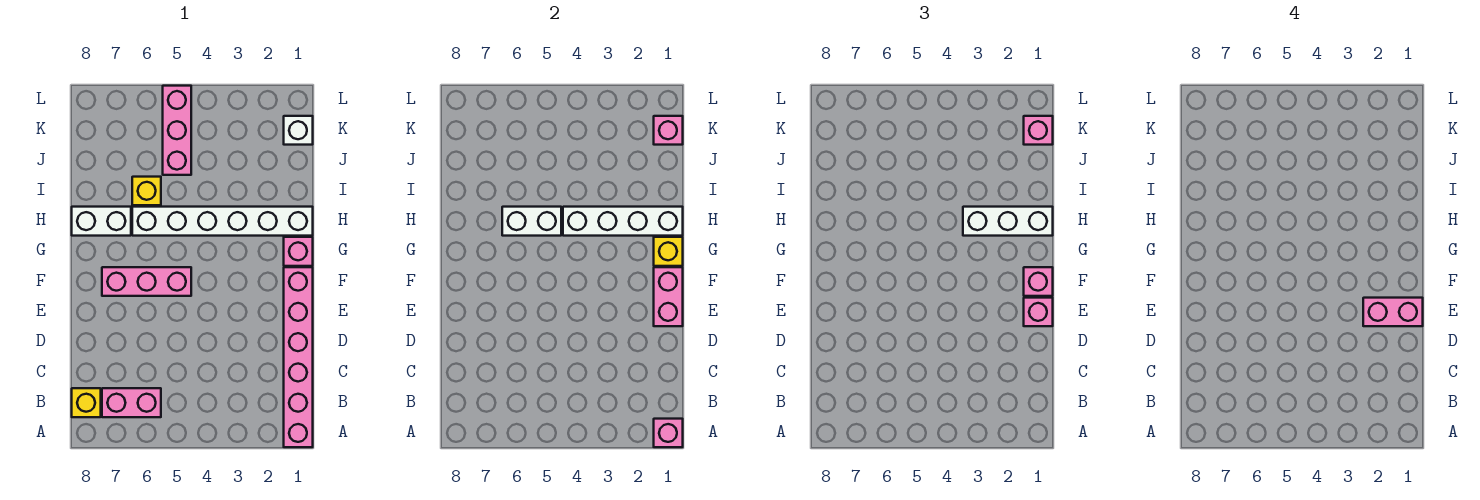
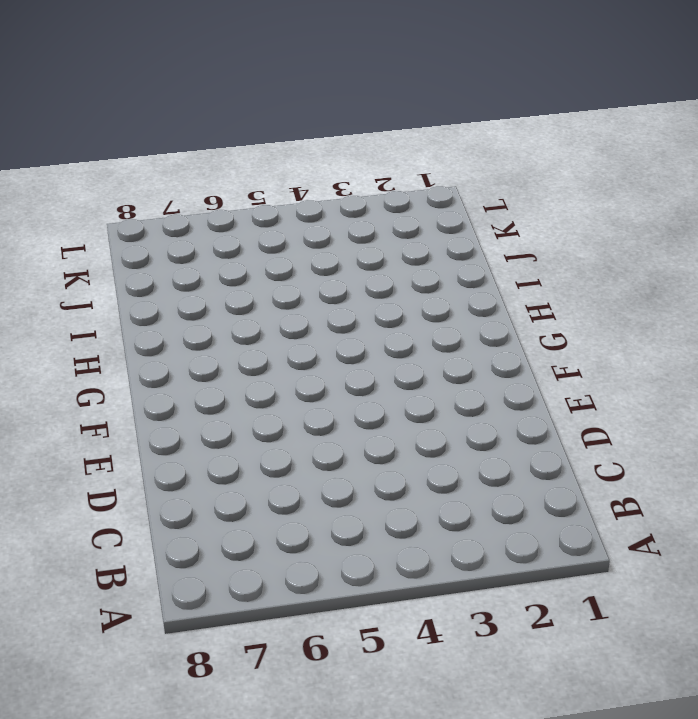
none -> pink 1x6 brick [284,267,313,447]
none -> pink 1x2 brick [102,388,161,417]
none -> yellow 1x1 brick [72,388,101,417]

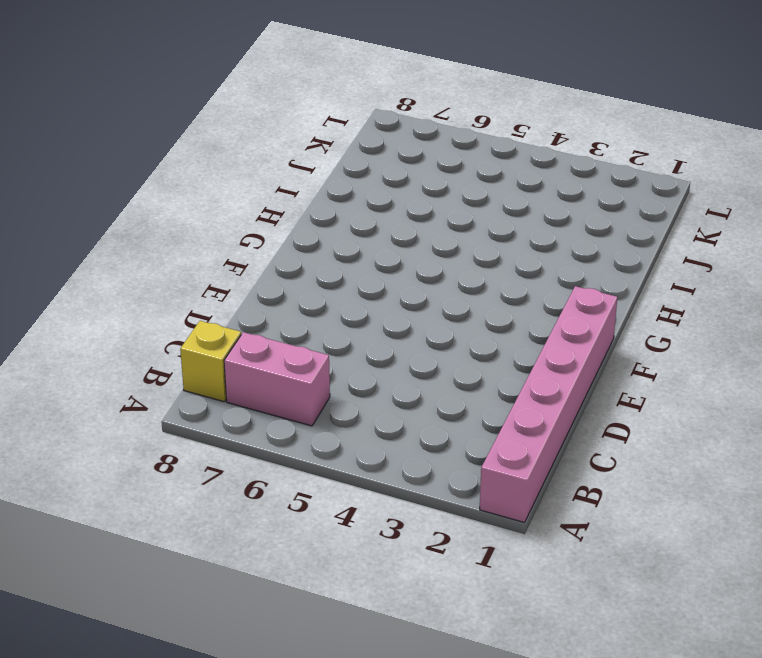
none -> pink 1x3 brick [102,267,191,296]
none -> pink 1x1 brick [284,237,313,266]
none -> white 1x6 brick [132,207,313,236]

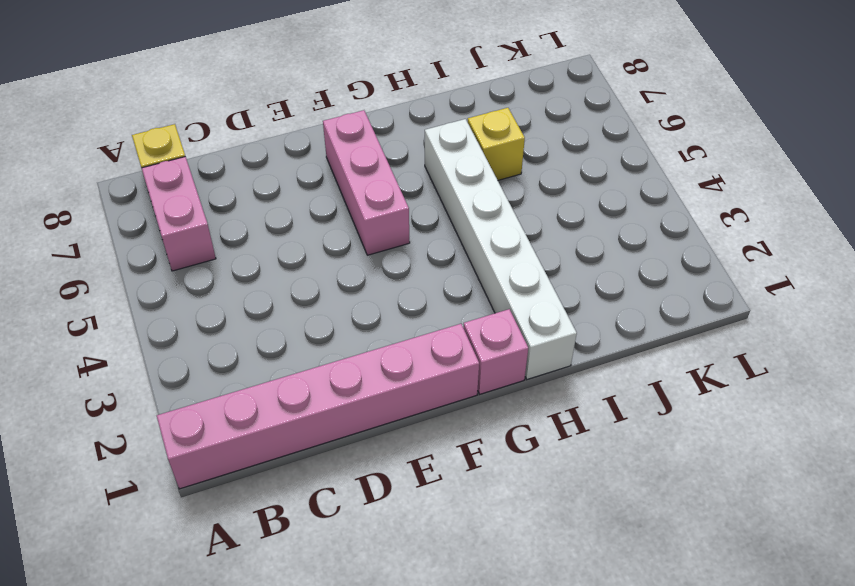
none -> white 1x2 brick [72,207,131,236]
none -> pink 1x3 brick [163,86,191,175]
none -> white 1x1 brick [284,116,313,145]

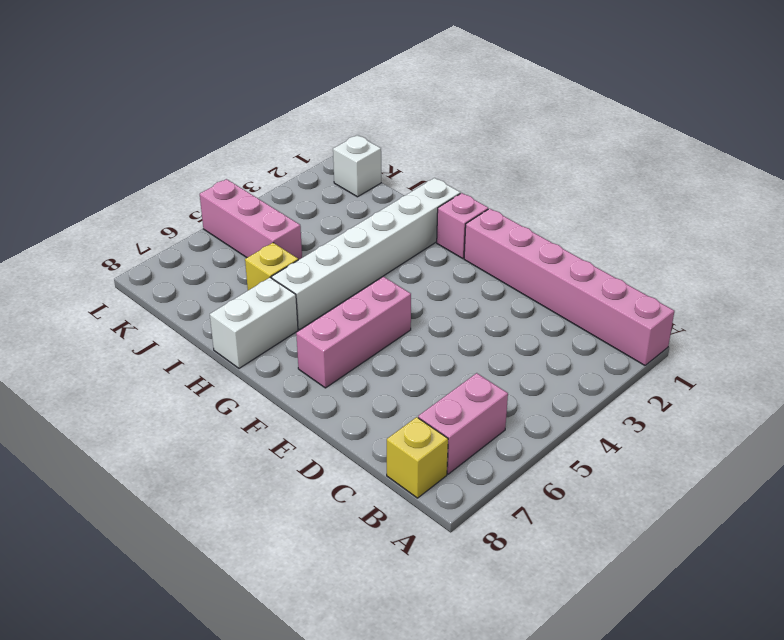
none -> pink 1x1 brick [654,419,683,447]
none -> pink 1x2 brick [654,267,683,326]
none -> yellow 1x1 brick [654,237,683,266]

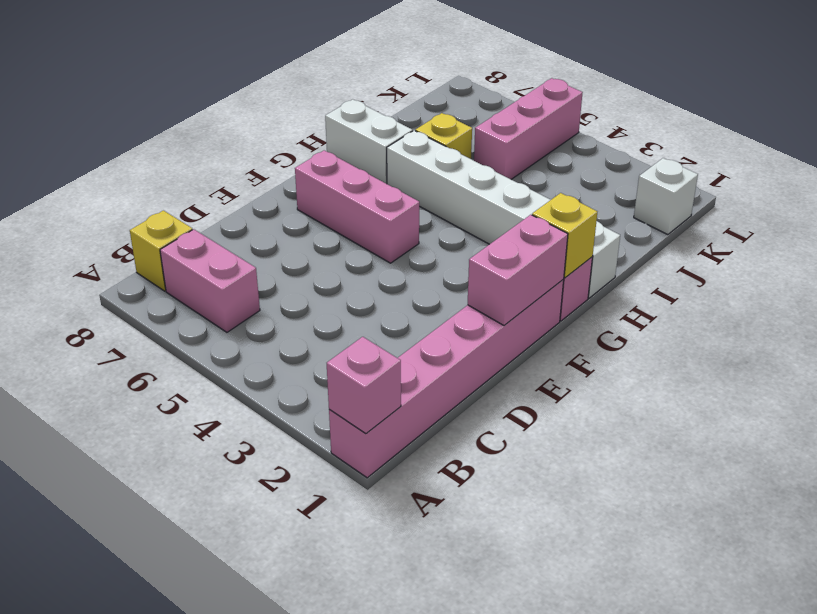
none -> white 1x4 brick [563,207,683,236]
none -> white 1x2 brick [502,207,561,236]
none -> pink 1x1 brick [654,116,683,145]

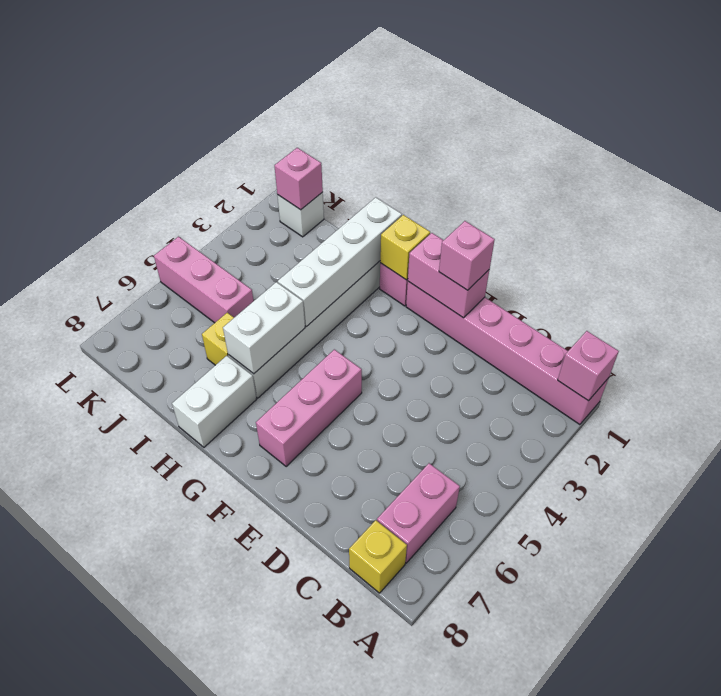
none -> pink 1x1 brick [1024,267,1053,296]
none -> white 1x3 brick [963,207,1053,236]
none -> pink 1x1 brick [1024,116,1053,145]

